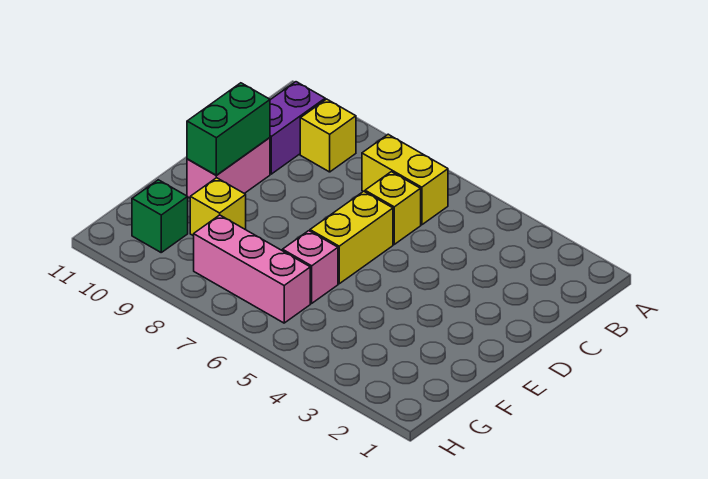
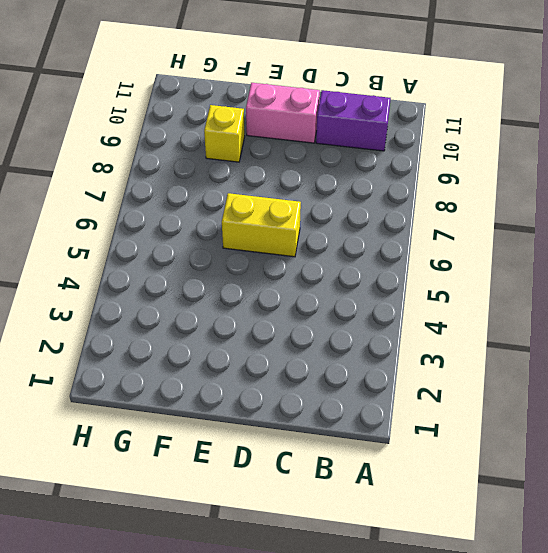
none -> yellow 1x2 brick [362,134,448,225]
none -> yellow 1x1 brick [300,99,356,172]

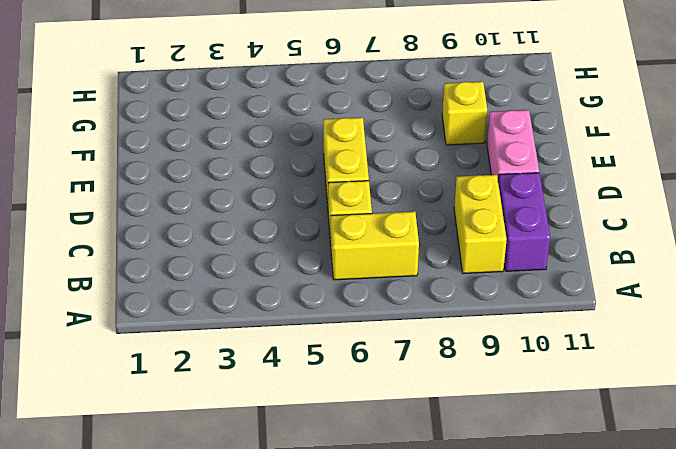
yellow 1x2 brick [454,175,507,274] -> yellow 1x1 brick [300,99,356,172]
none -> pink 1x1 brick [282,231,338,303]
none -> pink 1x3 brick [194,215,310,323]

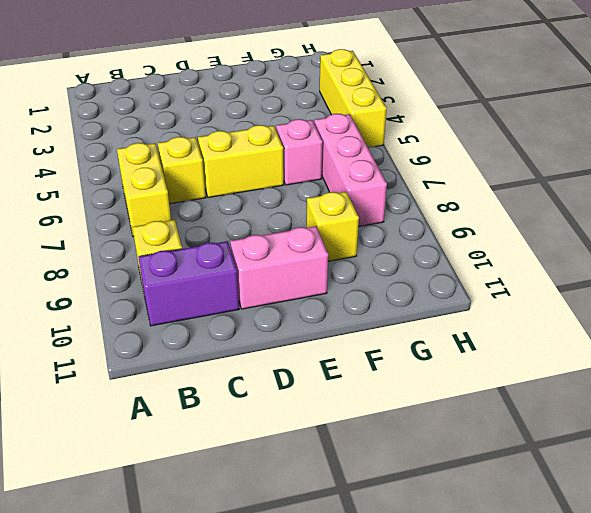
yellow 1x3 brick [320,49,387,147] -> none
none -> green 1x1 brick [132,180,188,252]
none -> green 1x2 brick [187,83,270,175]

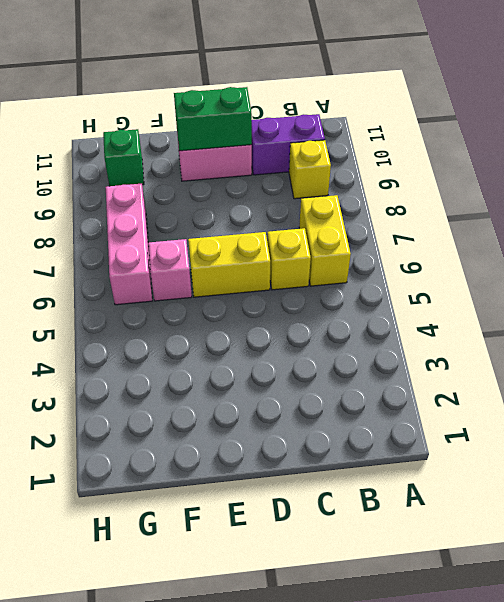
none -> yellow 1x1 brick [190,178,246,236]

